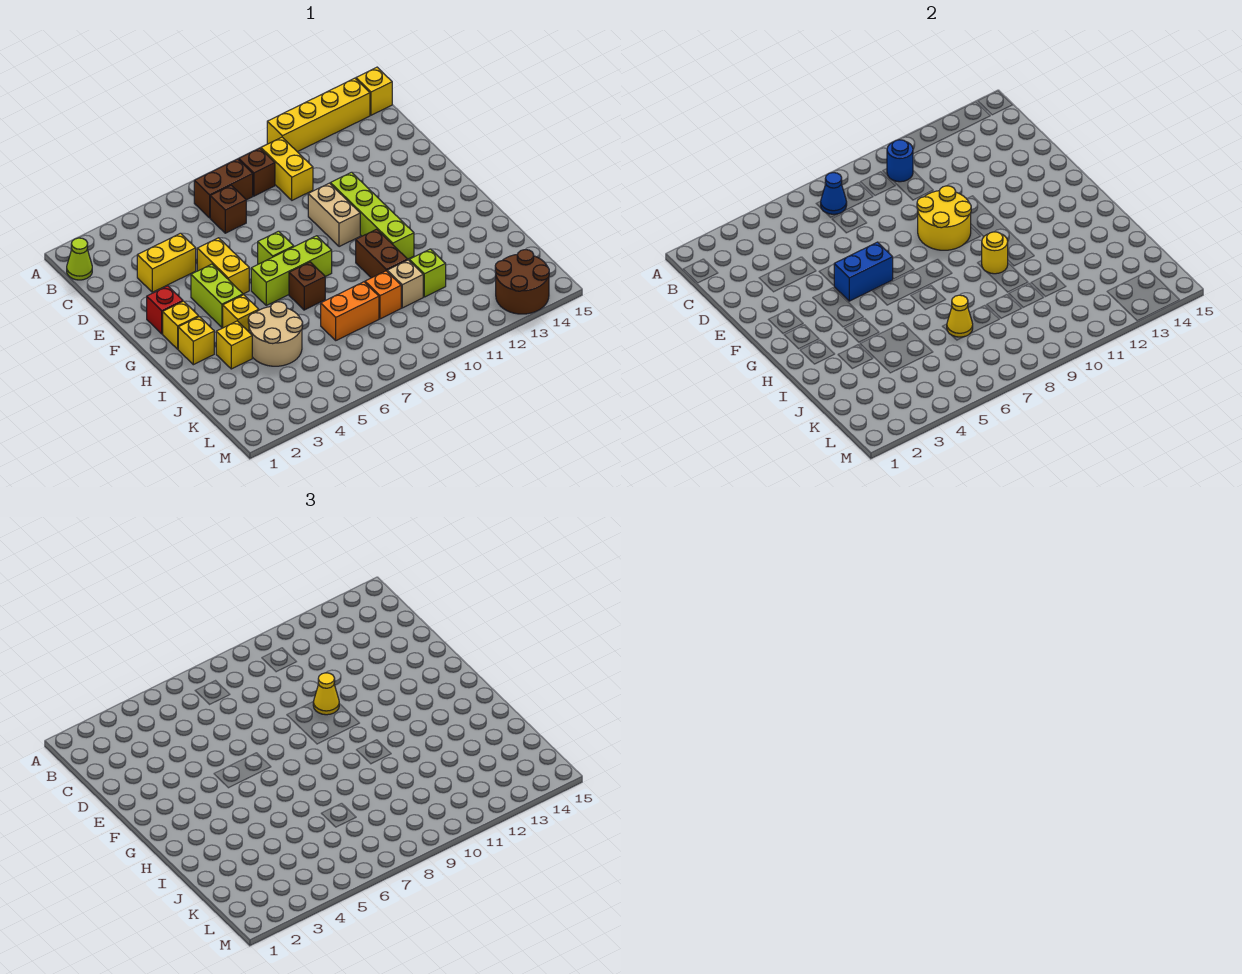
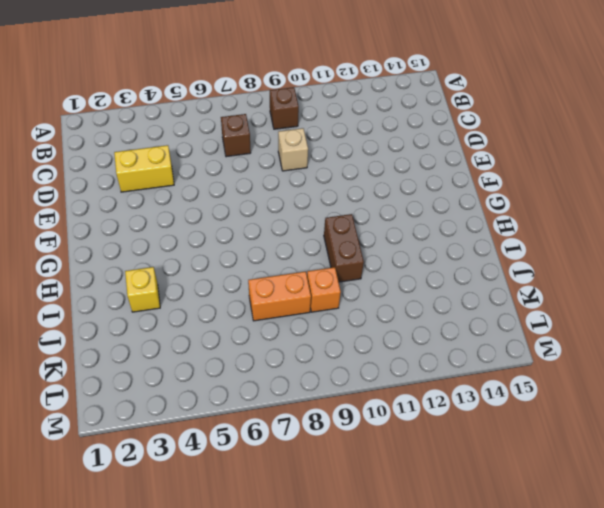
tan 1x1 brick [278,128,308,171] -> tan 1x1 brick moved to [387,260,423,308]
none -> yellow 1x4 brick [267,78,370,152]
none -> yellow 1x1 brick [356,67,392,115]
none -> lime 1x1 cone [67,238,92,280]
none -> brown 1x2 brick [194,159,253,218]

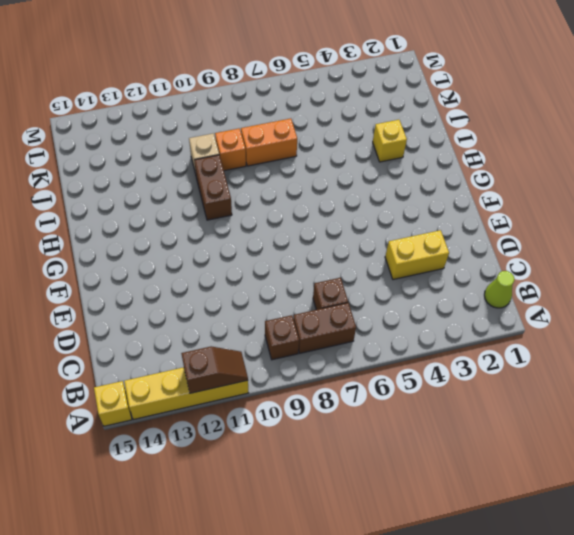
brown 1x2 slope [181,347,248,393] -> none
none -> yellow 1x2 brick [261,137,313,200]
none -> yellow 1x2 brick [197,238,249,294]
none -> tan 1x2 brick [308,183,360,247]
none -> lime 1x4 brick [331,172,414,259]

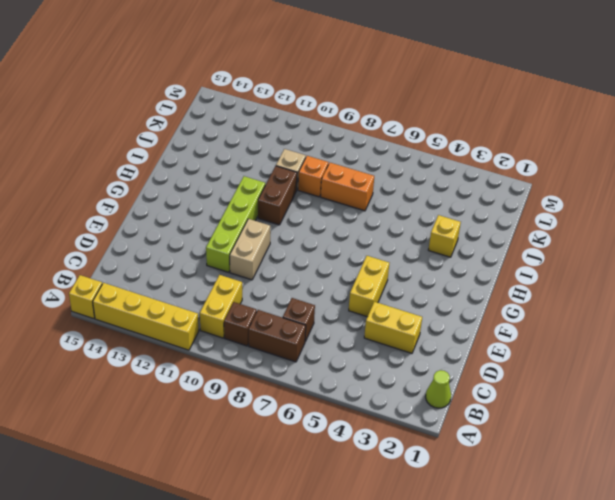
none -> red 1x1 brick [147,286,183,334]
none -> lime 1x2 brick [191,264,243,327]
none -> lime 1x1 brick [258,231,294,264]
none -> yellow 1x1 brick [163,301,199,349]

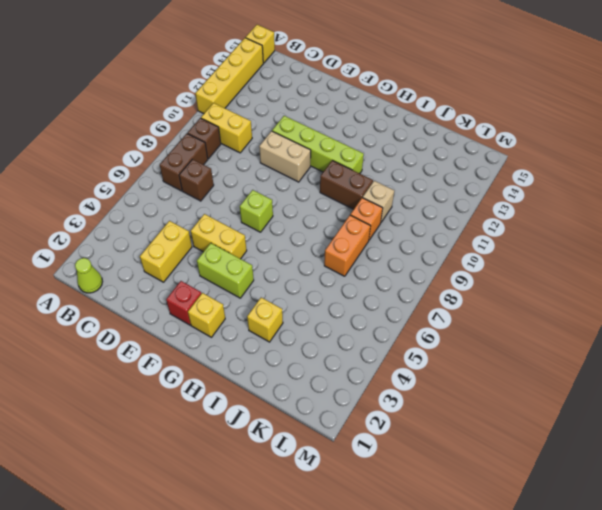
none -> lime 1x3 brick [251,236,332,305]
none -> yellow 1x1 brick [178,317,214,365]
none -> yellow 1x1 brick [223,295,259,332]
none -> brown 1x1 brick [289,262,325,310]

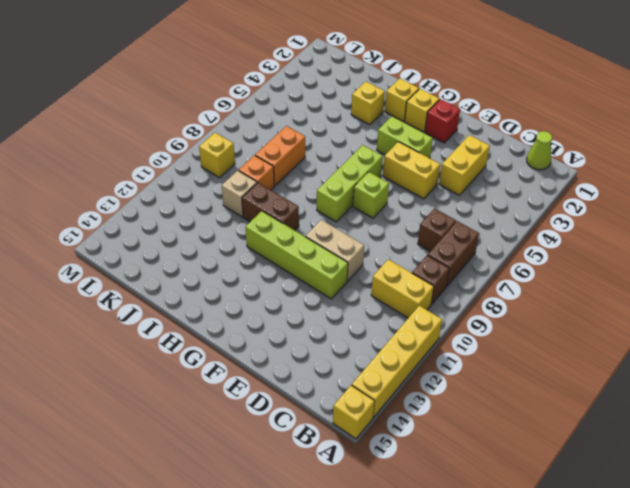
yellow 1x1 brick [199,133,235,178] -> yellow 1x1 brick moved to [223,295,259,332]
none -> brown 1x1 brick [289,262,325,310]
none -> tan 2x2 round brick [248,302,303,366]
none -> lime 1x1 brick [409,249,446,297]
none -> brown 2x2 round brick [495,250,549,314]

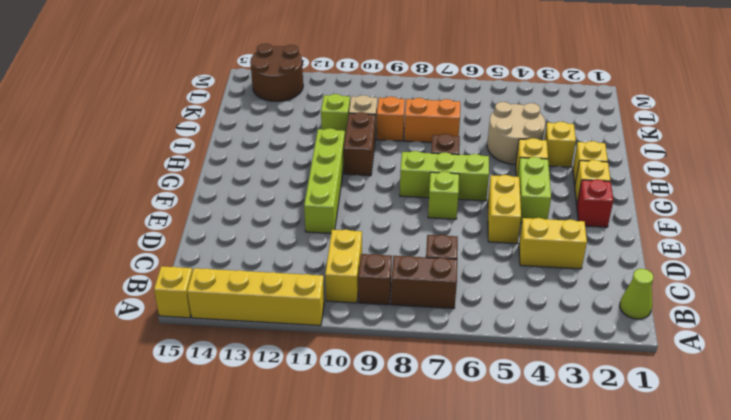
none -> tan 1x2 brick [308,183,360,247]
none -> blue 1x1 cone [821,173,847,214]
none -> blue 1x1 round brick [887,140,913,182]
none -> yellow 2x2 round brick [917,186,971,250]

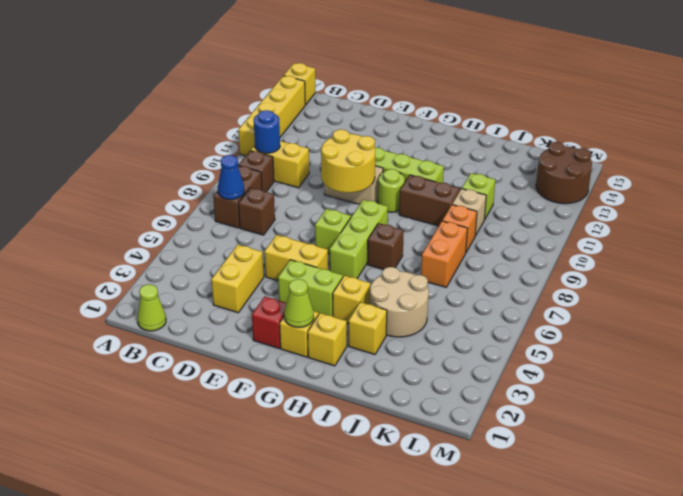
lime 1x1 cone [284,279,314,327] -> none
lime 1x1 round brick [378,169,405,212] -> none
none -> blue 1x2 brick [834,242,893,301]
none -> yellow 1x1 round brick [982,232,1008,274]
none -> yellow 1x1 cone [947,295,973,337]
none -> yellow 1x1 cone [313,673,339,715]

